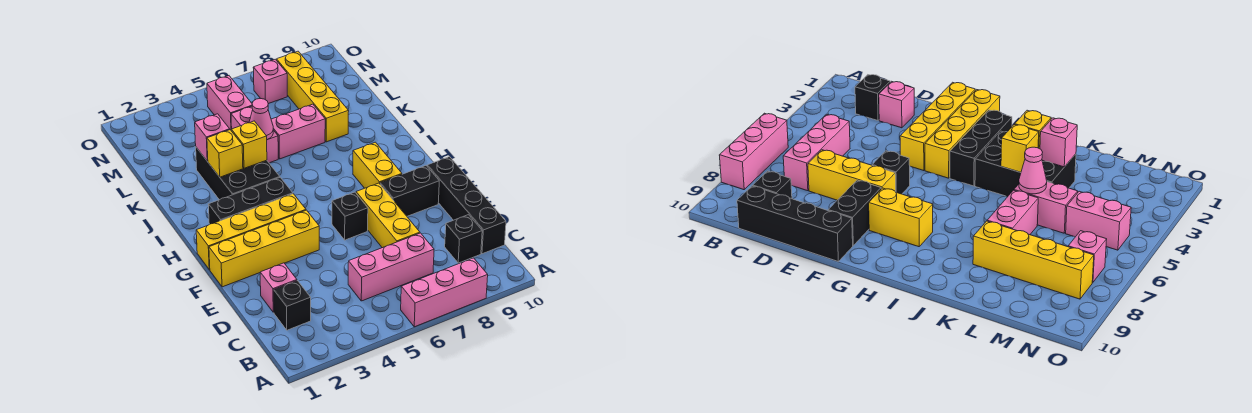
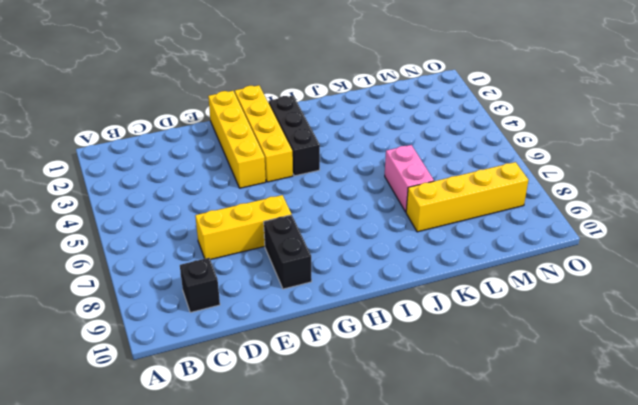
none -> pink 1x3 brick [401,258,488,327]
none -> black 1x1 brick [274,281,311,330]
none -> pink 1x3 brick [348,233,434,301]

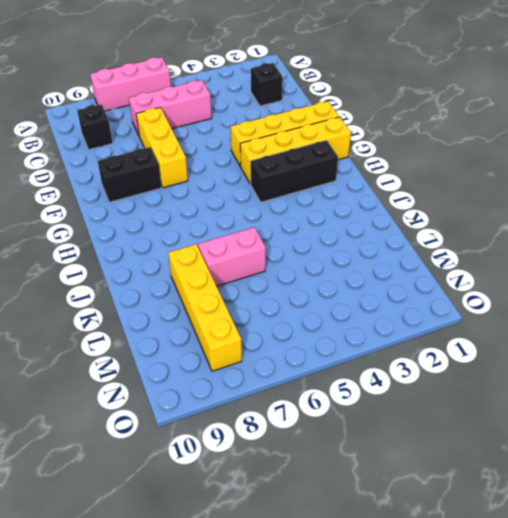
none -> black 1x4 brick [427,157,506,254]
none -> pink 1x1 brick [260,263,297,312]
none -> black 1x1 brick [332,192,368,240]

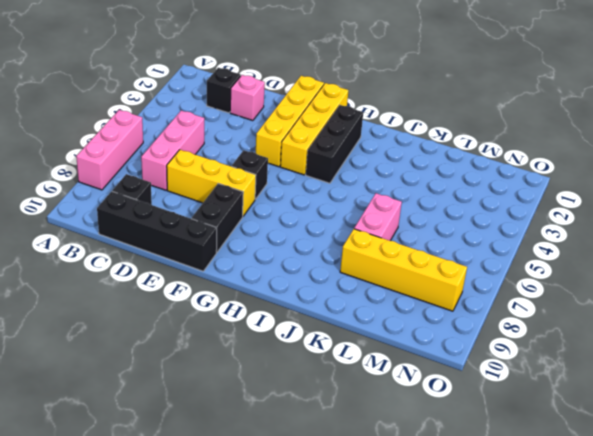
none -> yellow 1x2 brick [353,142,402,188]
none -> black 2x3 brick [196,147,280,200]
none -> pink 1x2 brick [231,106,278,163]

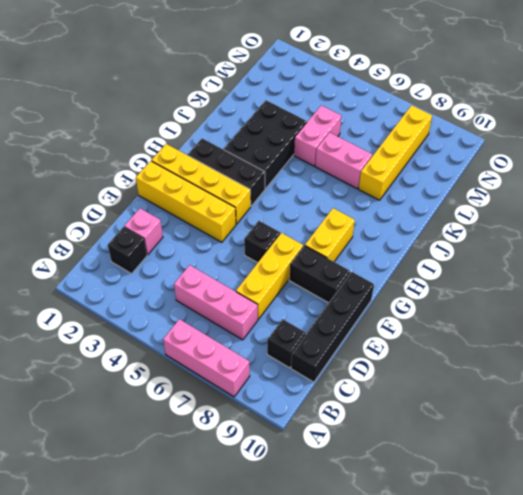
none -> pink 1x2 brick [207,76,252,130]
none -> pink 1x1 brick [253,59,287,104]
none -> yellow 1x1 brick [207,130,243,177]

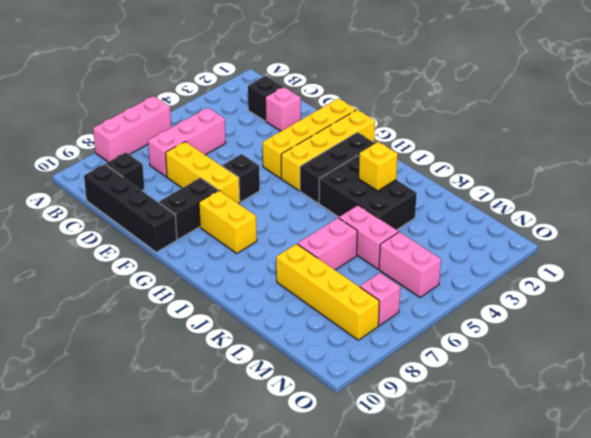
none -> yellow 1x1 brick [231,121,267,168]
none -> pink 1x1 brick [195,114,230,161]
none -> pink 1x1 cone [249,99,273,140]

